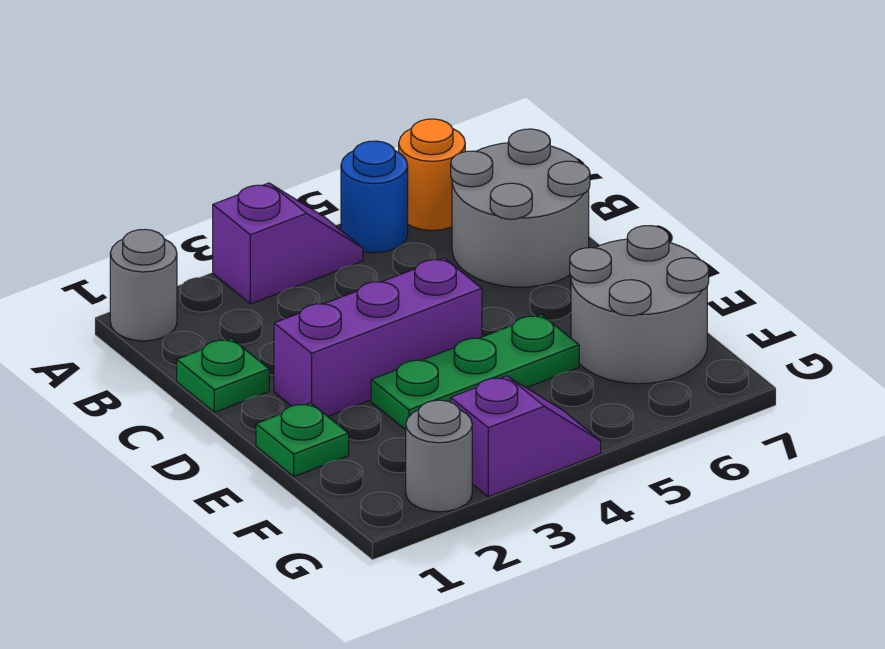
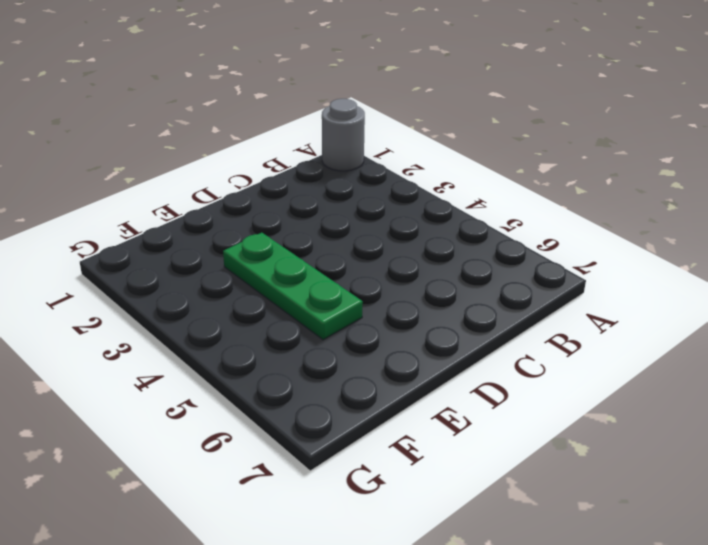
none -> purple 1x2 slope [213,183,363,304]
none -> blue 1x1 round brick [341,141,408,253]
none -> orange 1x1 round brick [399,119,465,230]

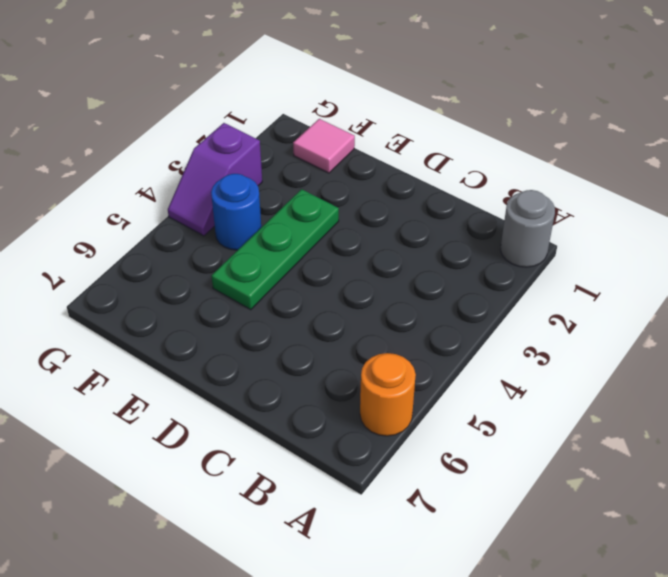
pink 1x1 tile [293,119,355,173] -> none
blue 1x1 round brick [211,174,261,250] -> blue 1x1 round brick moved to [341,141,408,253]
none -> purple 1x2 slope [213,183,363,304]
none -> grey 2x2 round brick [451,129,590,287]
none -> green 1x1 plate [177,339,269,412]

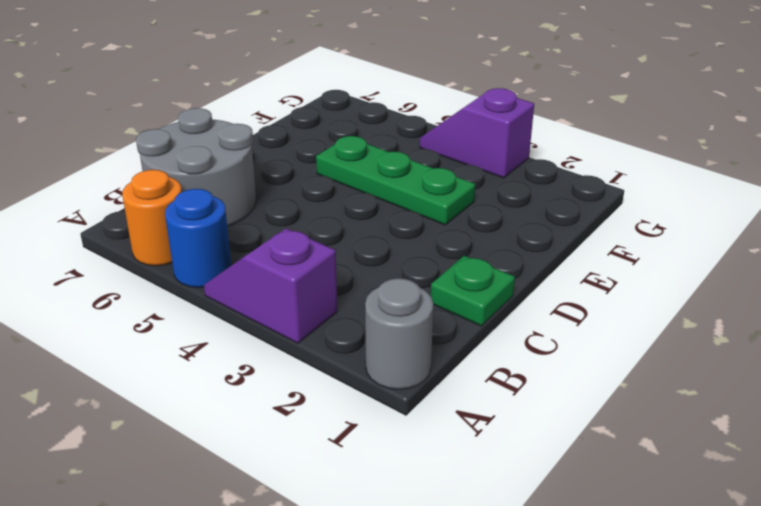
none -> purple 1x3 brick [274,258,482,416]
none -> green 1x1 plate [256,403,349,477]
none -> grey 2x2 round brick [570,226,709,384]

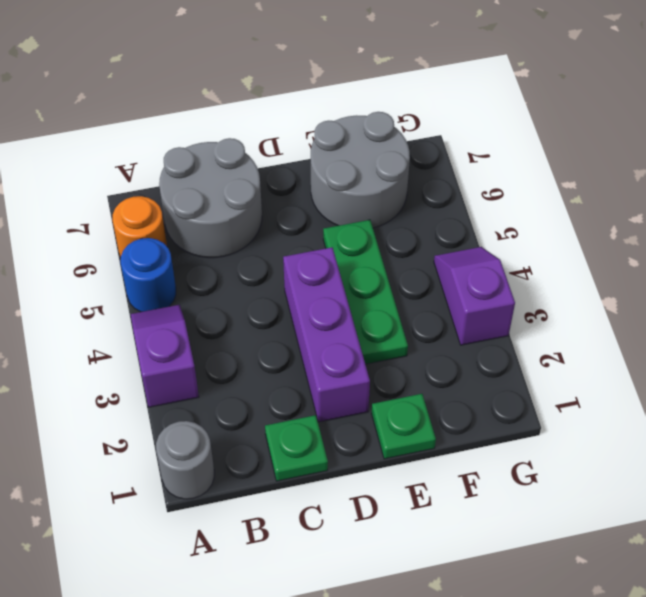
none -> grey 1x1 round brick [406,400,472,512]

